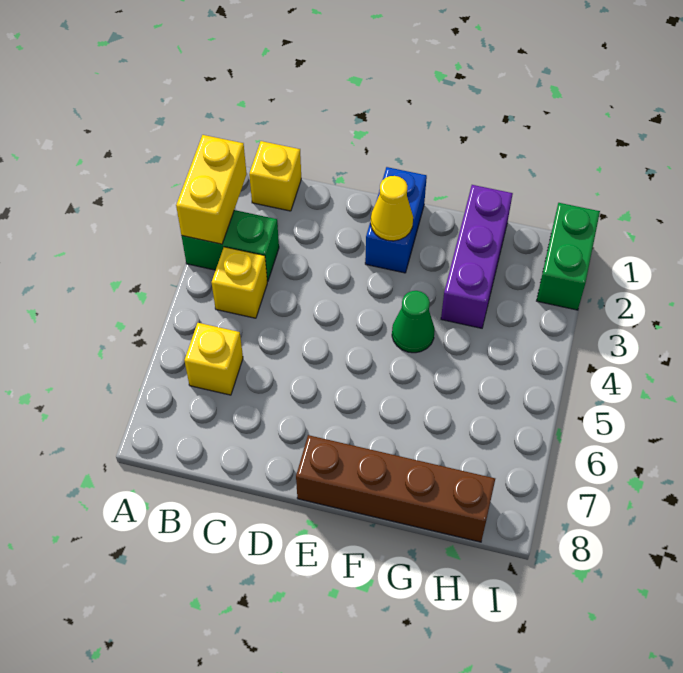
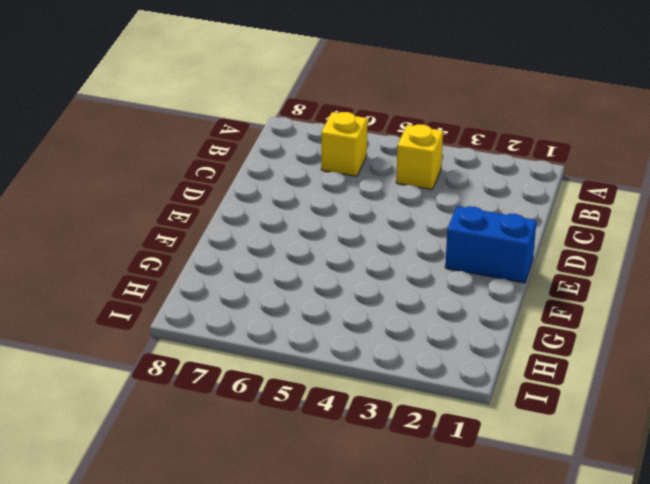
none -> green 1x2 brick [182,210,279,282]
none -> yellow 1x1 brick [249,141,301,211]

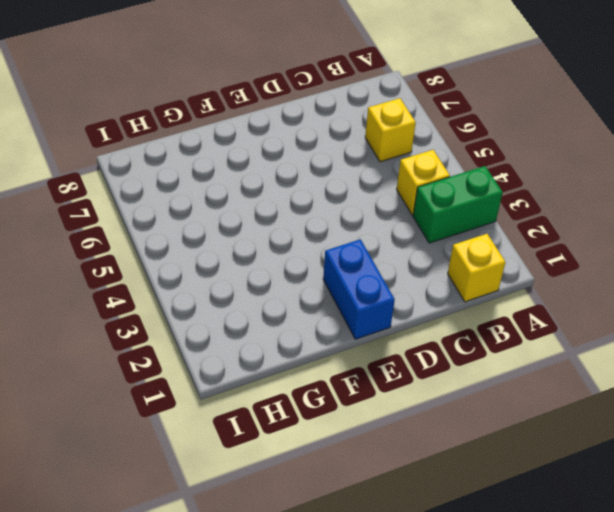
none -> brown 1x4 brick [296,435,495,542]
none -> green 1x1 cone [392,291,435,353]

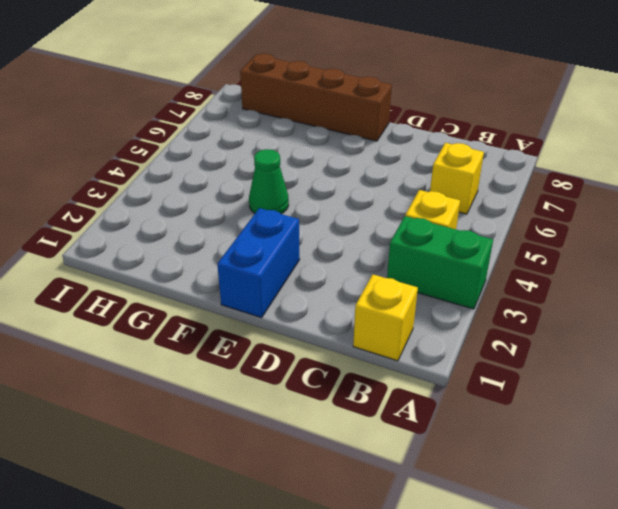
none -> purple 1x3 brick [441,185,513,328]
none -> green 1x2 brick [537,203,600,310]

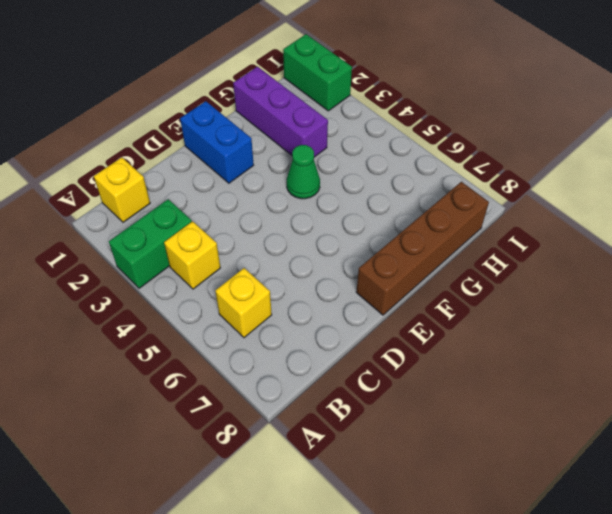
none -> yellow 1x2 brick [176,135,247,244]
none -> yellow 1x1 cone [371,176,413,241]

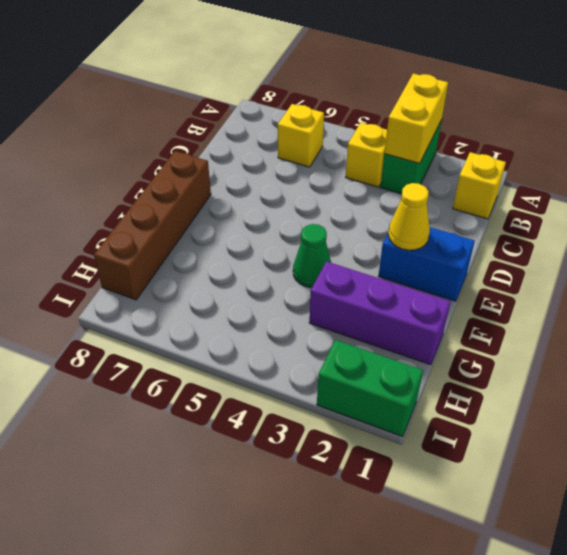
yellow 1x2 brick [384,73,448,163] -> yellow 1x2 brick turned to [176,135,247,244]

